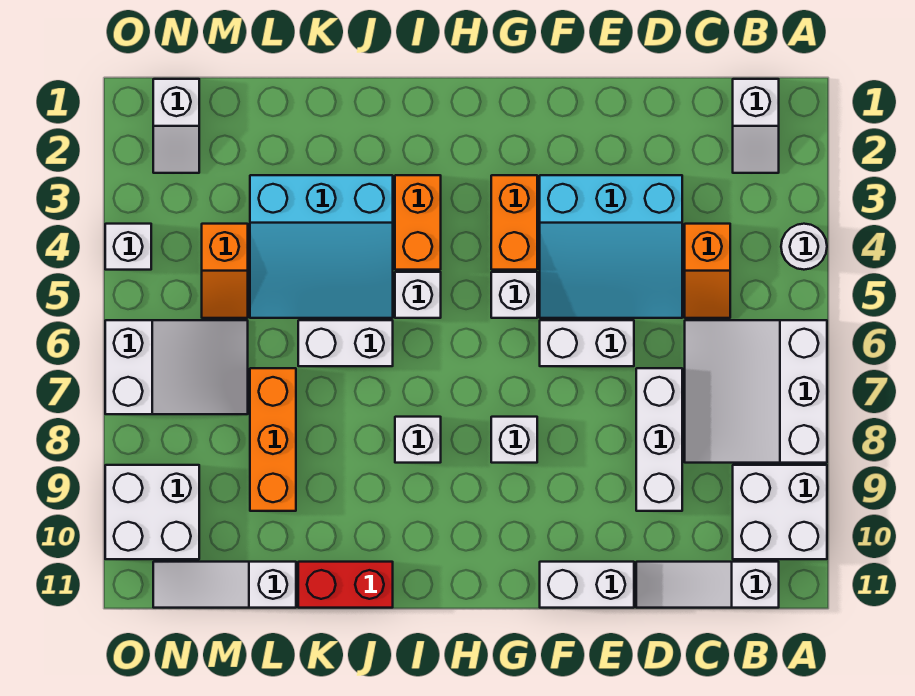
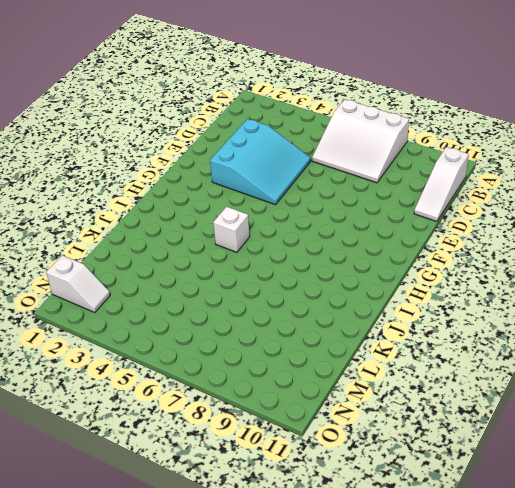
none -> white 1x1 round brick [781,224,827,270]
none -> white 2x2 brick [733,465,827,559]
none -> white 1x2 slope [733,79,779,173]

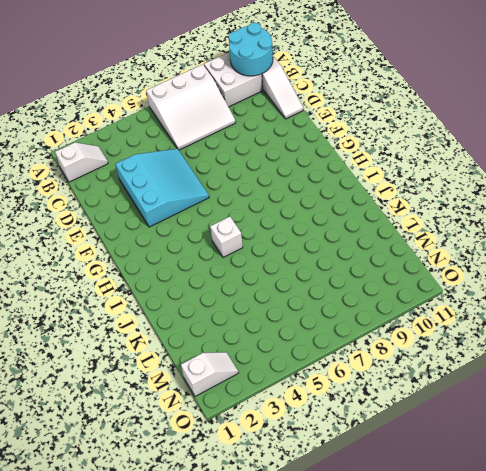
cyan 2x2 round brick [229,23,273,76] -> none
none -> white 1x1 round brick [781,224,827,270]
none -> orange 1x2 slope [685,224,730,318]
none -> white 1x3 brick [636,368,682,511]

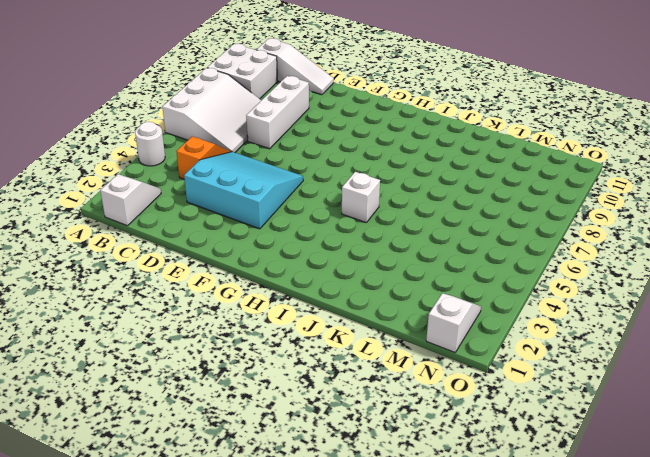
none -> white 1x2 brick [540,320,634,366]
none -> white 1x2 brick [540,562,634,608]
none -> orange 1x2 brick [491,175,537,270]

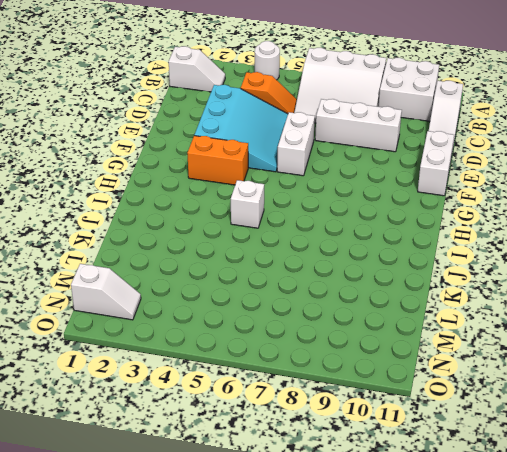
none -> white 1x1 brick [491,272,537,318]
none -> white 1x1 brick [491,417,537,463]
none -> orange 1x2 brick [395,175,441,270]

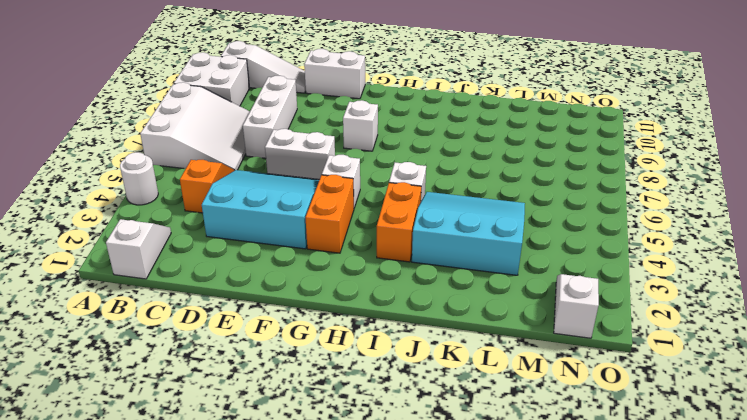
none -> white 1x1 brick [395,417,441,463]
none -> white 1x2 brick [298,320,393,366]
none -> red 1x2 brick [298,562,393,608]

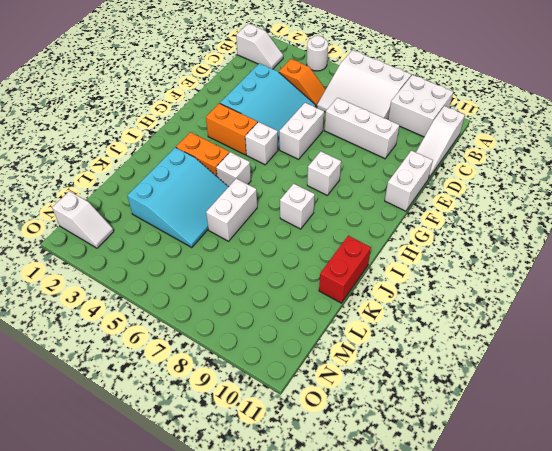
none -> orange 1x3 brick [250,368,296,511]
none -> white 1x3 slope [153,562,296,608]
none -> orange 1x2 slope [202,224,248,318]

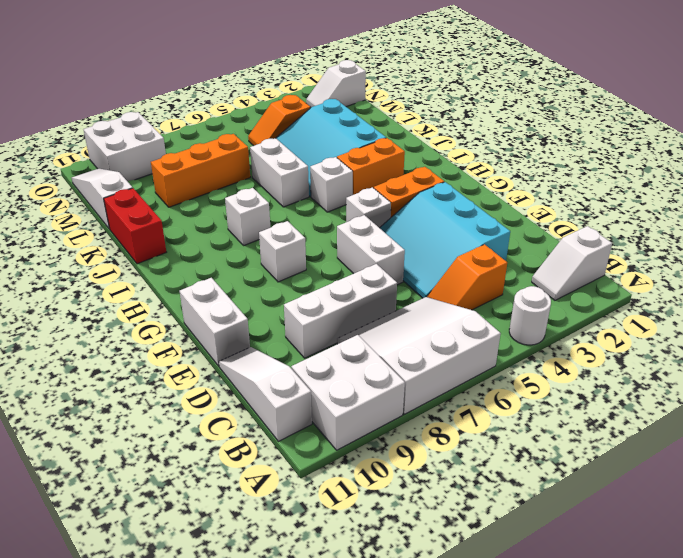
none -> white 2x3 slope [105,320,248,414]
none -> white 1x1 brick [105,224,151,270]

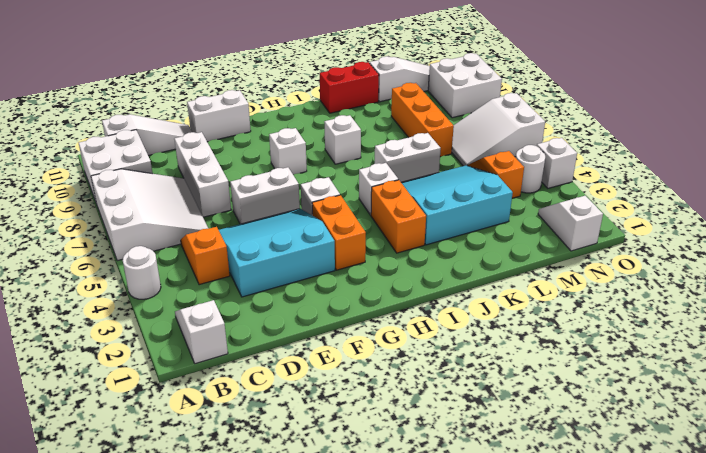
white 1x1 round brick [516,145,545,193] -> none

